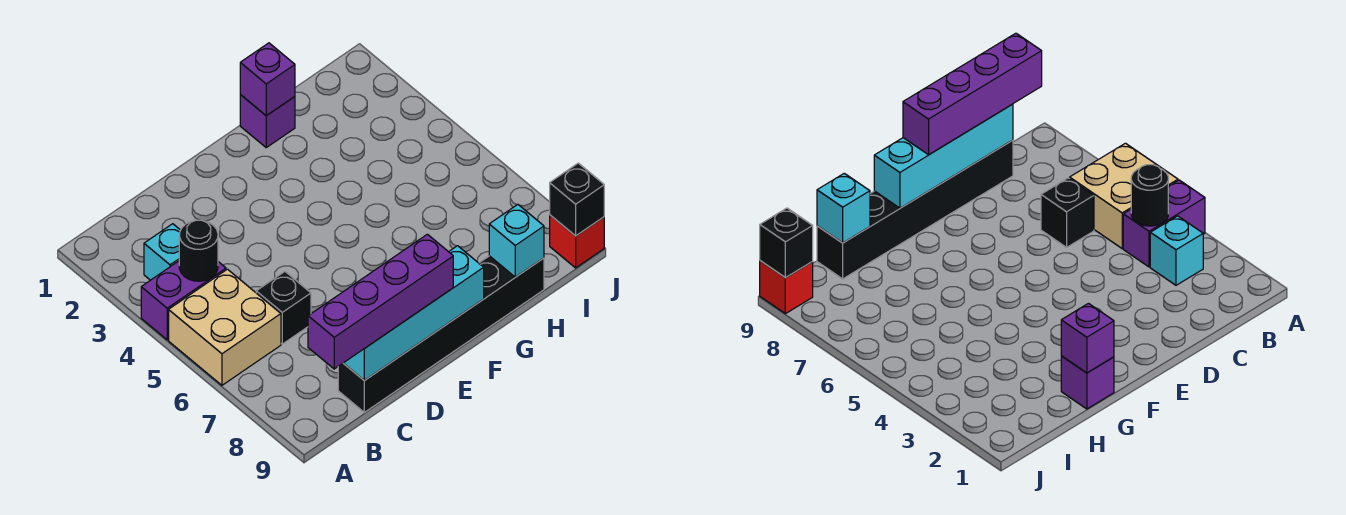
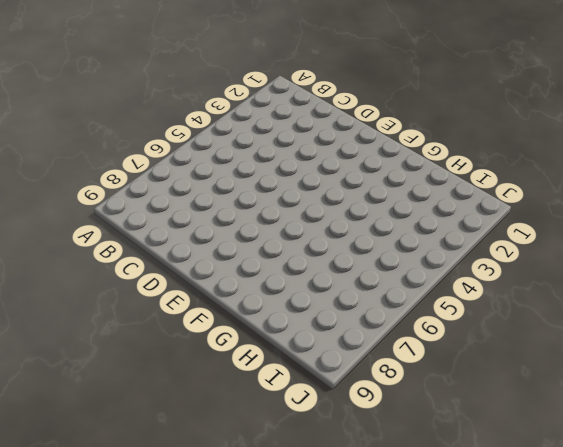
none -> purple 1x2 brick [141,261,226,340]
none -> tan 2x2 brick [169,269,281,385]
none -> cyan 1x1 brick [144,224,181,280]

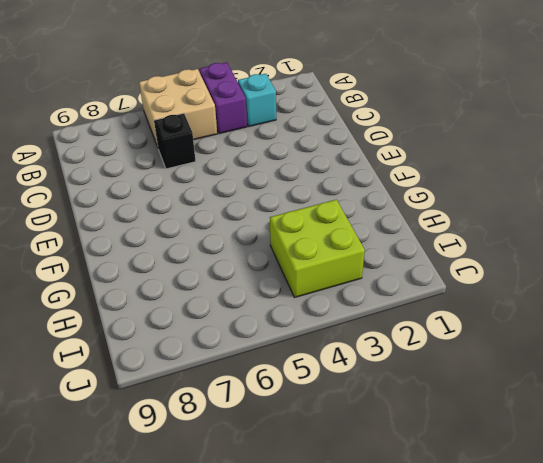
lime 2x2 brick [270,200,365,298] -> none
none -> black 1x6 brick [338,256,544,412]
none -> purple 1x1 brick [240,95,295,147]
none -> red 1x1 brick [550,215,604,268]

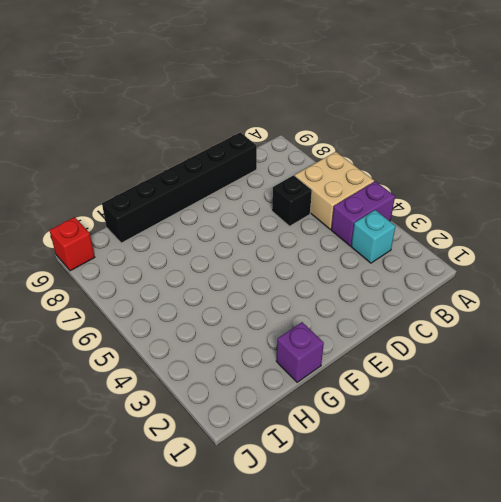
none -> black 1x1 round brick [179,220,218,281]
none -> cyan 1x4 brick [344,246,484,381]
none -> purple 1x1 brick [240,43,295,116]

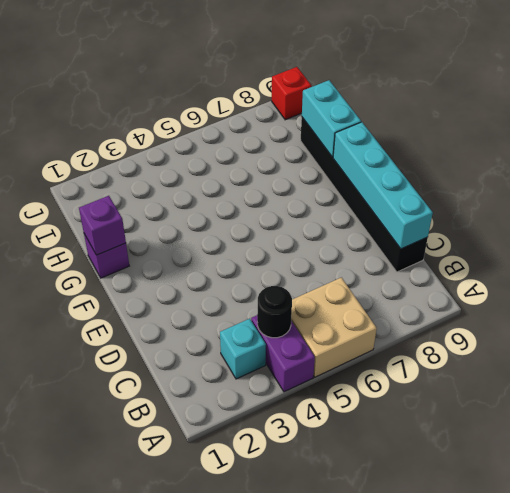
cyan 1x2 brick [302,80,361,157] -> cyan 1x1 brick [489,205,544,277]
none -> black 1x1 brick [256,272,311,344]
none -> black 1x1 brick [550,163,604,236]
none -> purple 1x4 brick [308,234,453,369]

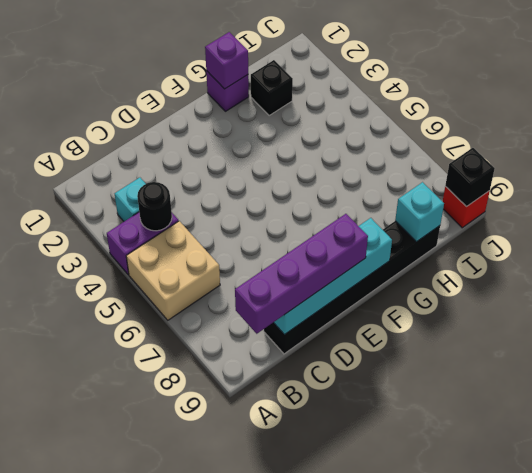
black 1x1 brick [251,60,293,116] -> black 1x1 brick moved to [256,272,311,344]

